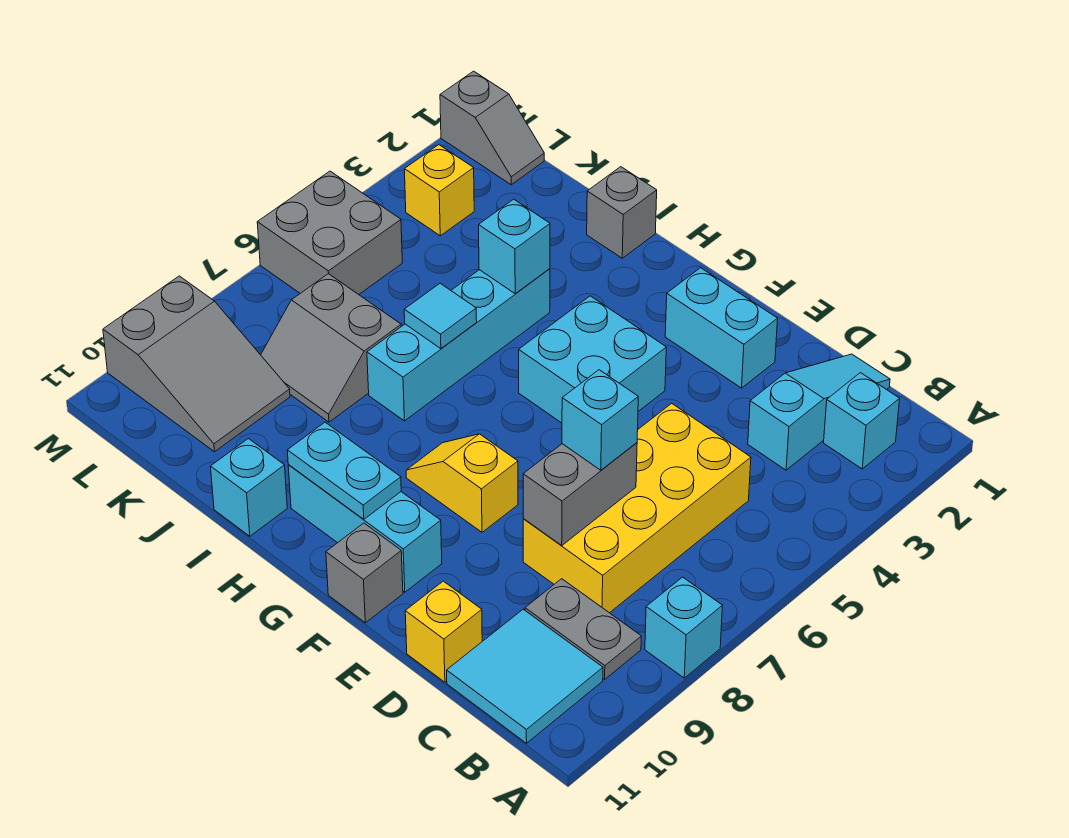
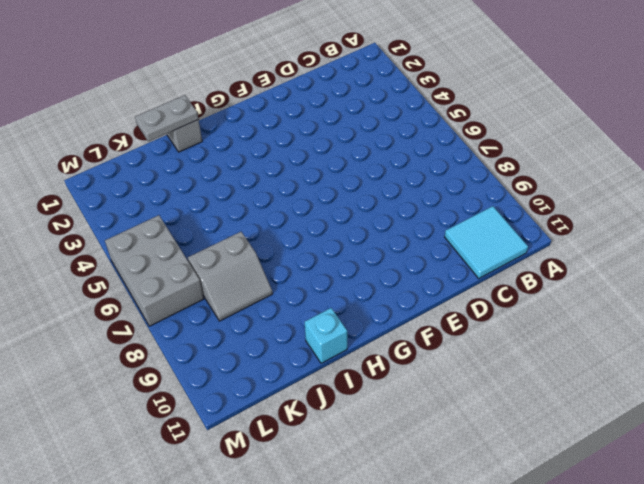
grey 1x2 plate [135,95,198,142] -> grey 1x2 plate moved to [525,579,641,679]
grey 2x3 brick [105,215,204,326] -> grey 2x2 brick [257,171,402,295]
none -> cyan 1x1 brick [645,577,722,678]
none -> cyan 1x1 brick [824,373,900,469]
none -> cyan 1x3 slope [748,354,890,470]

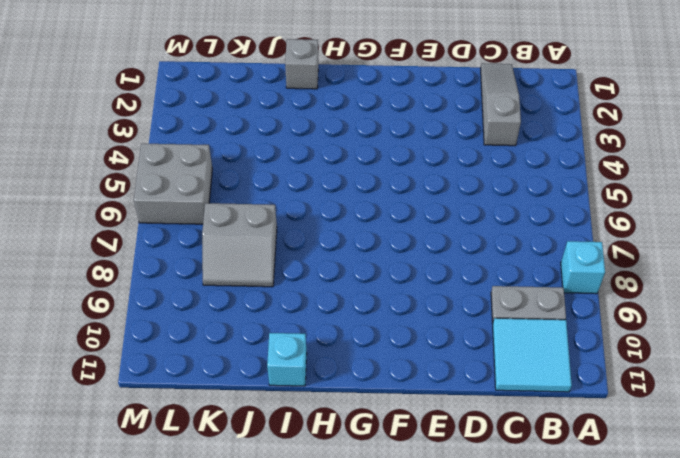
grey 1x3 slope [481,63,521,146] -> cyan 1x3 slope [748,354,890,470]
none -> cyan 1x1 brick [824,373,900,469]
none -> yellow 2x4 brick [523,403,751,613]
none -> yellow 1x1 brick [405,581,482,682]

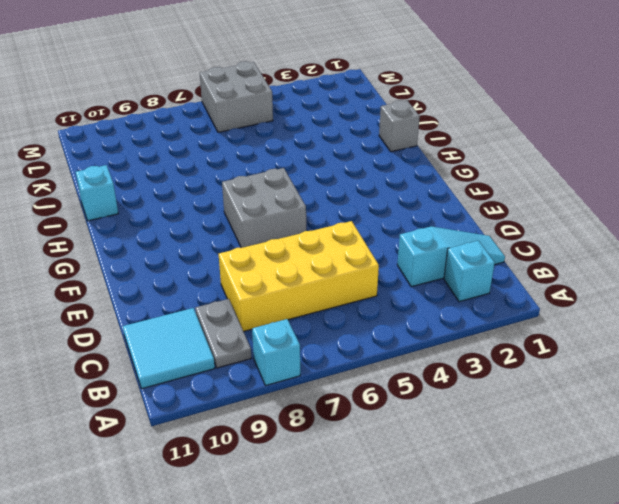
grey 2x2 brick [222,168,306,248] -> none
none -> yellow 1x1 brick [405,581,482,682]
none -> cyan 1x2 brick [665,268,778,388]
none -> cyan 2x2 brick [519,296,666,423]

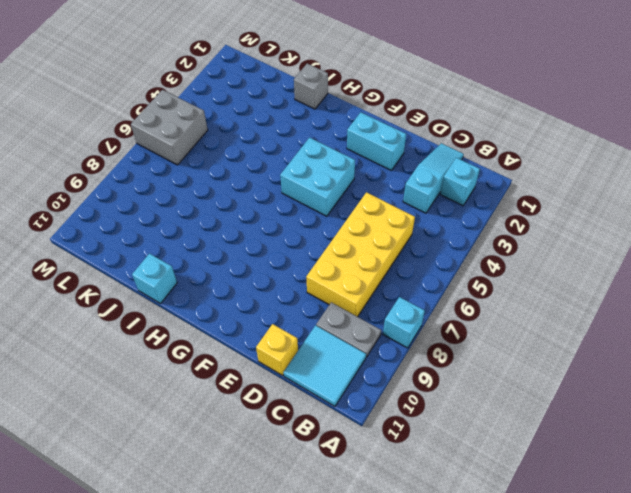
none -> yellow 1x2 slope [406,434,518,532]
none -> cyan 1x3 brick [288,465,442,592]
none -> grey 1x1 brick [326,523,403,623]

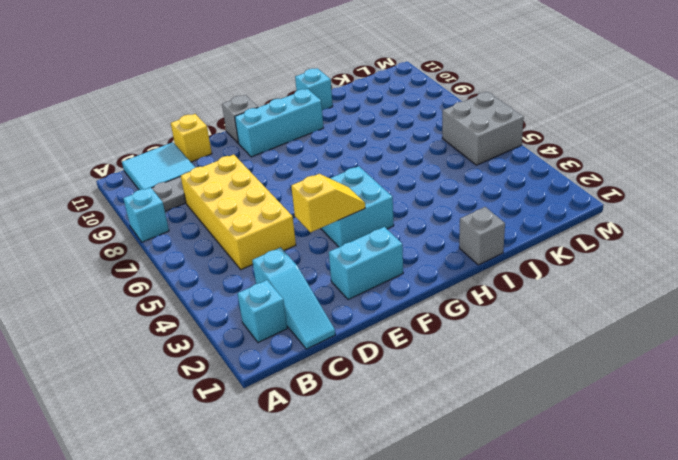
yellow 1x2 slope [291,174,365,232] -> yellow 1x2 slope moved to [406,434,518,532]
none -> cyan 1x4 brick [367,269,550,421]
none -> grey 2x2 slope [261,274,401,422]
none -> grey 2x3 slope [103,276,290,452]

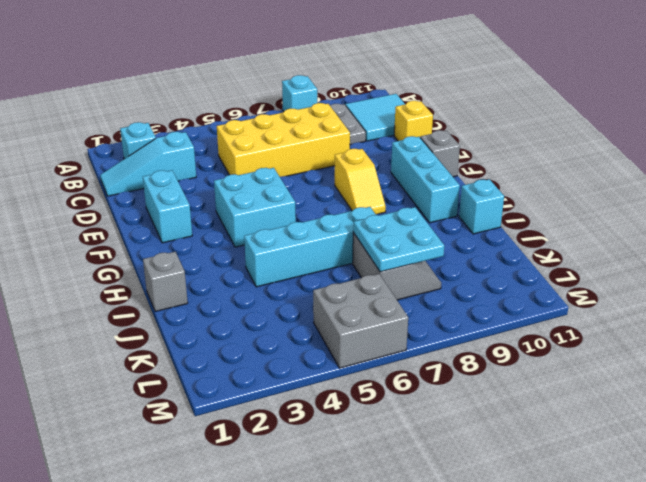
cyan 2x2 plate [353,207,444,272] -> none
none -> grey 2x3 slope [103,276,290,452]
none -> grey 1x2 slope [440,71,544,185]
none -> yellow 1x1 brick [405,145,474,236]

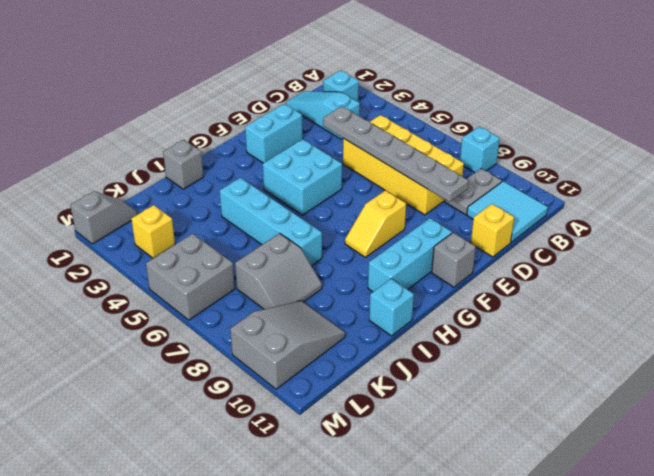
grey 1x6 plate [323,106,468,202] -> grey 1x2 brick [523,443,637,546]
none -> cyan 1x2 plate [287,422,401,519]
none -> cyan 1x1 brick [479,199,550,294]
none -> cyan 1x1 tile [404,283,477,349]

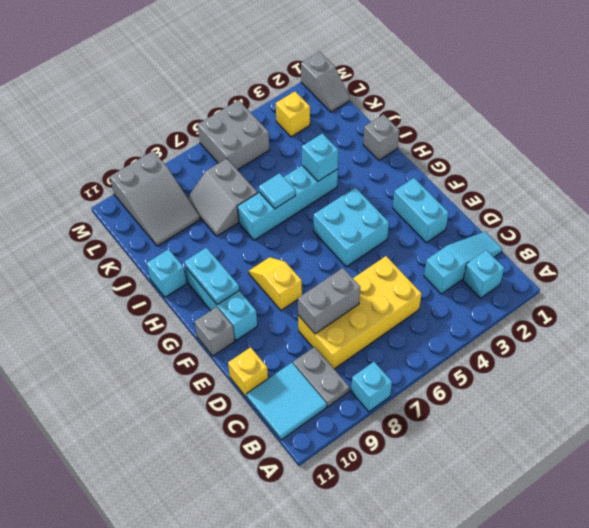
none -> cyan 1x1 brick [562,370,638,470]

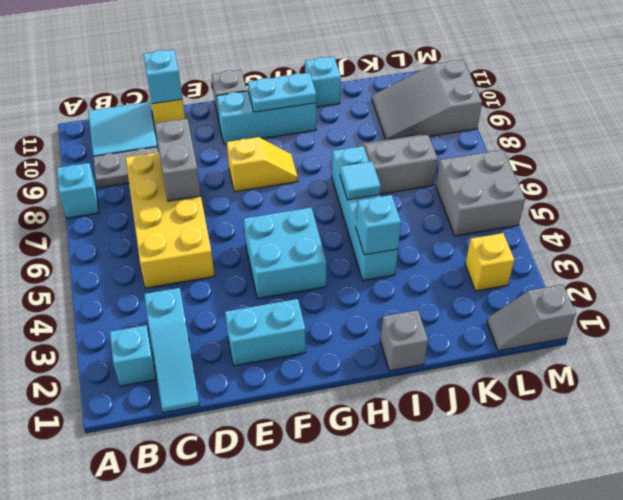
cyan 1x1 brick [143,50,182,104] -> cyan 1x1 brick moved to [562,370,638,470]

